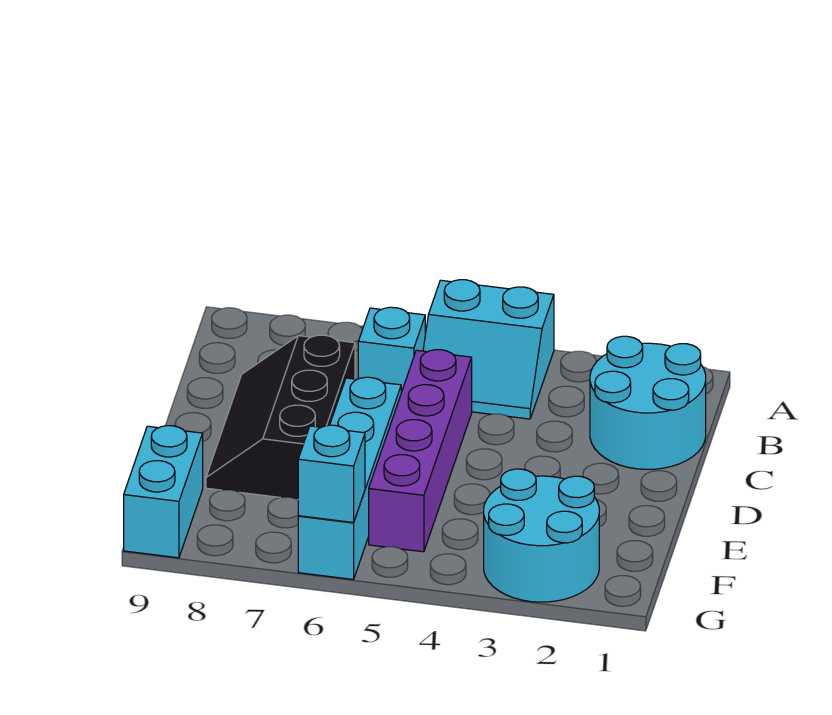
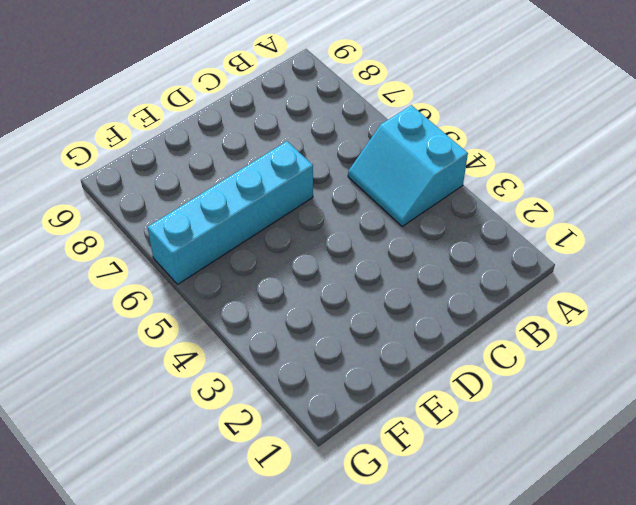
none -> cyan 2x2 round brick [590,336,706,469]
none -> cyan 1x1 brick [358,307,425,392]

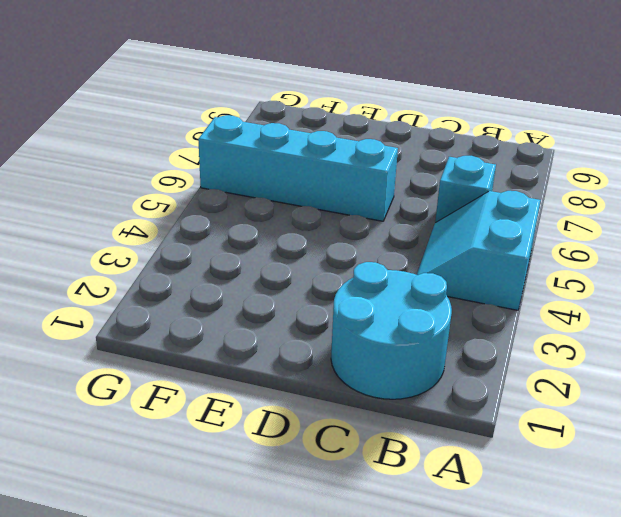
none -> purple 1x4 brick [369,350,472,552]
none -> black 2x3 slope [206,335,355,500]

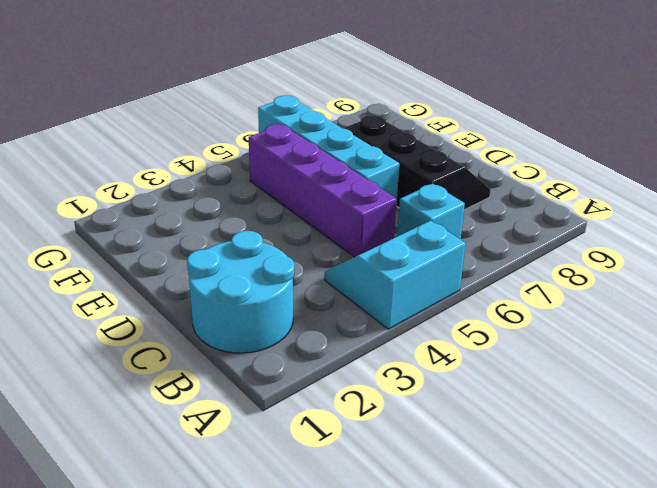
none -> cyan 2x2 round brick [484,469,599,602]
none -> cyan 1x2 brick [124,426,203,558]

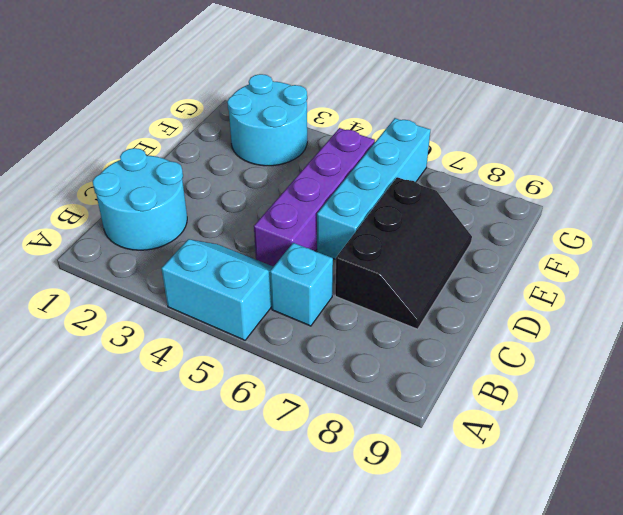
none -> cyan 1x2 brick [124,426,203,558]
none -> cyan 1x1 brick [298,425,365,523]

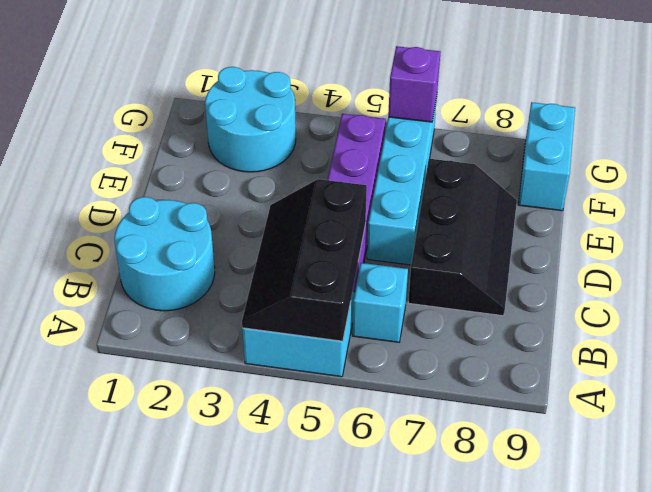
black 2x3 slope [242,179,367,341] -> none
purple 1x1 brick [388,46,440,122] -> cyan 1x1 brick [298,425,365,523]

